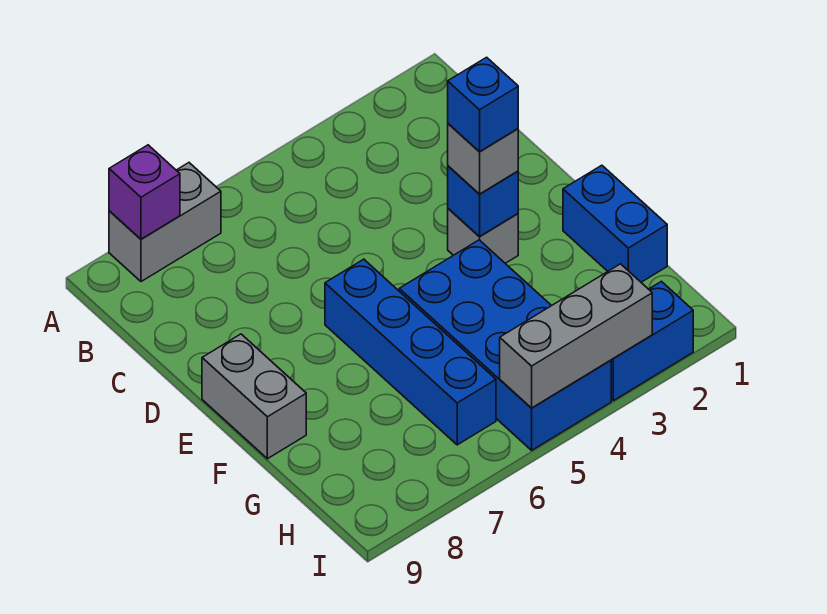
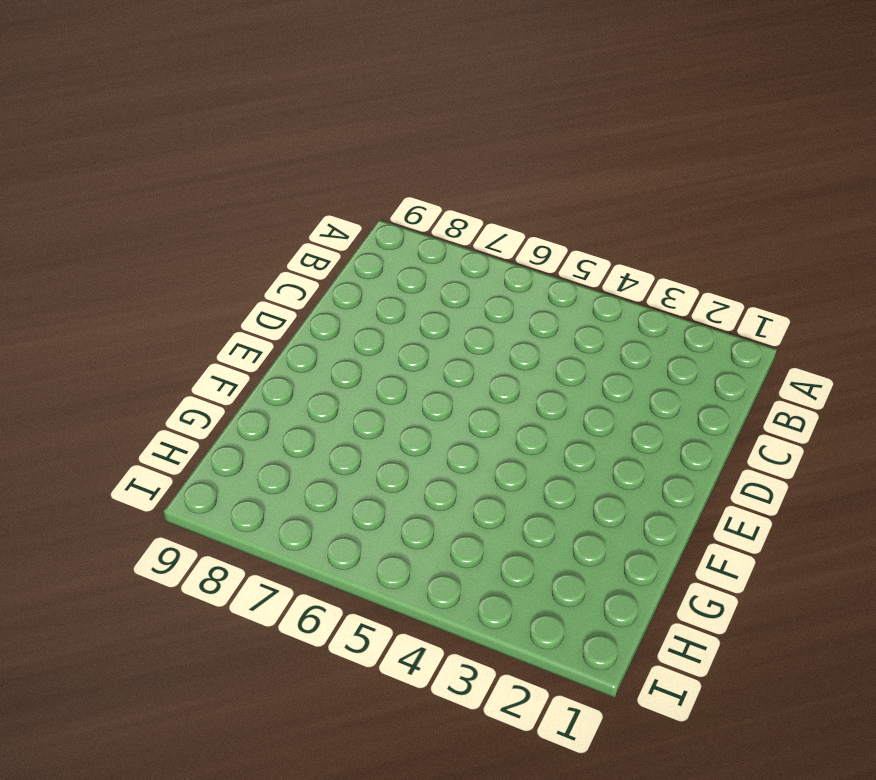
none -> grey 1x2 brick [109,163,221,282]
none -> grey 1x1 brick [448,209,518,263]
none -> blue 1x4 brick [325,259,496,445]

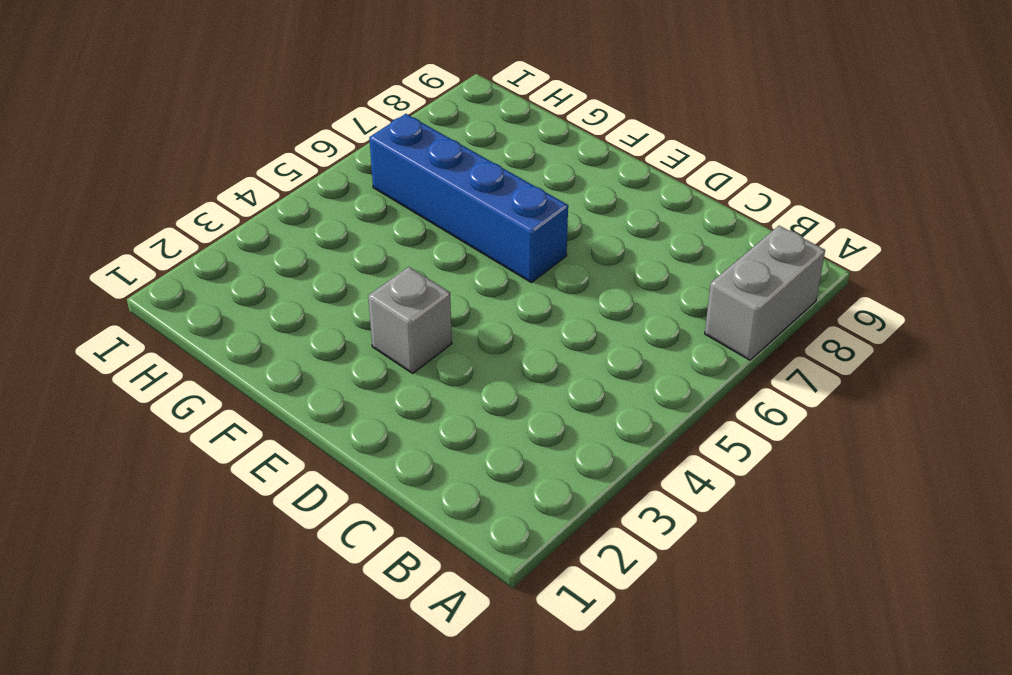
none -> grey 1x2 brick [202,334,306,459]
none -> blue 1x2 brick [563,165,667,282]
none -> blue 2x4 brick [399,240,611,450]

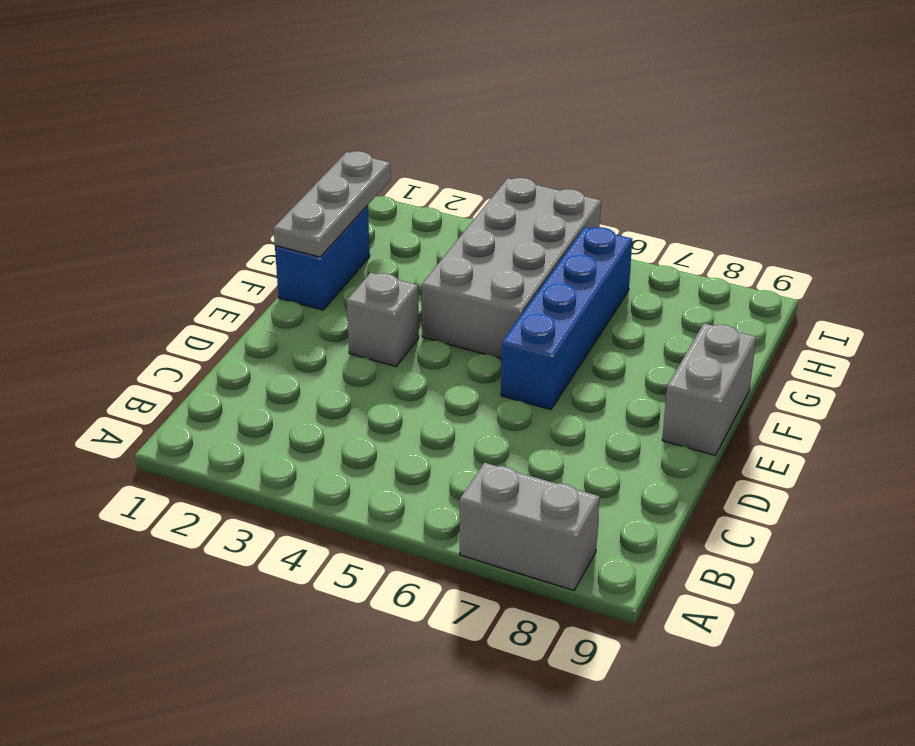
grey 1x3 plate [274,151,391,257] -> none
grey 2x4 brick [422,178,601,359] -> blue 2x4 brick [399,240,611,450]
none -> blue 1x2 brick [611,281,693,401]
none -> purple 1x1 brick [109,145,180,239]
none -> blue 1x1 brick [448,166,518,237]

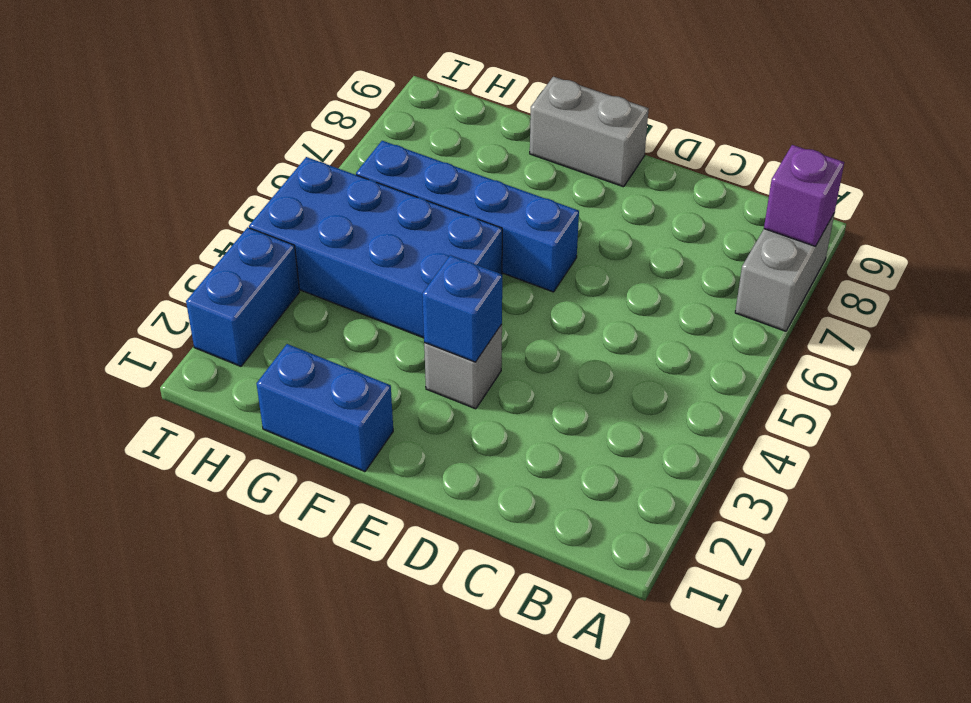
none -> grey 1x3 brick [500,264,652,408]
none -> grey 1x1 brick [448,124,518,194]
none -> blue 1x1 brick [448,57,518,152]

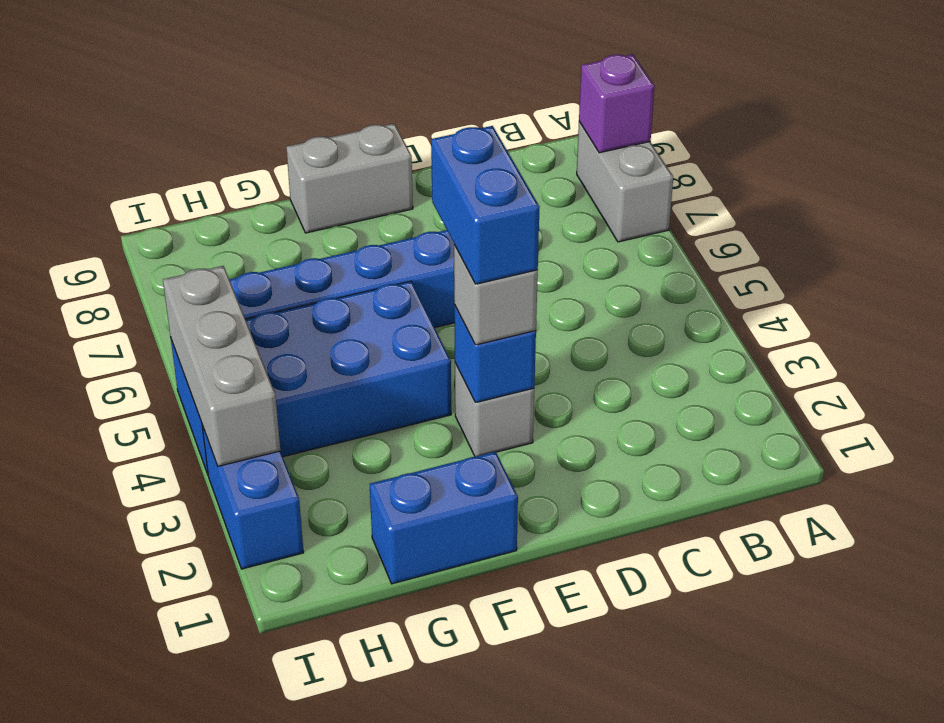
blue 1x2 brick [431,126,540,284] -> blue 1x1 brick [448,57,518,152]

